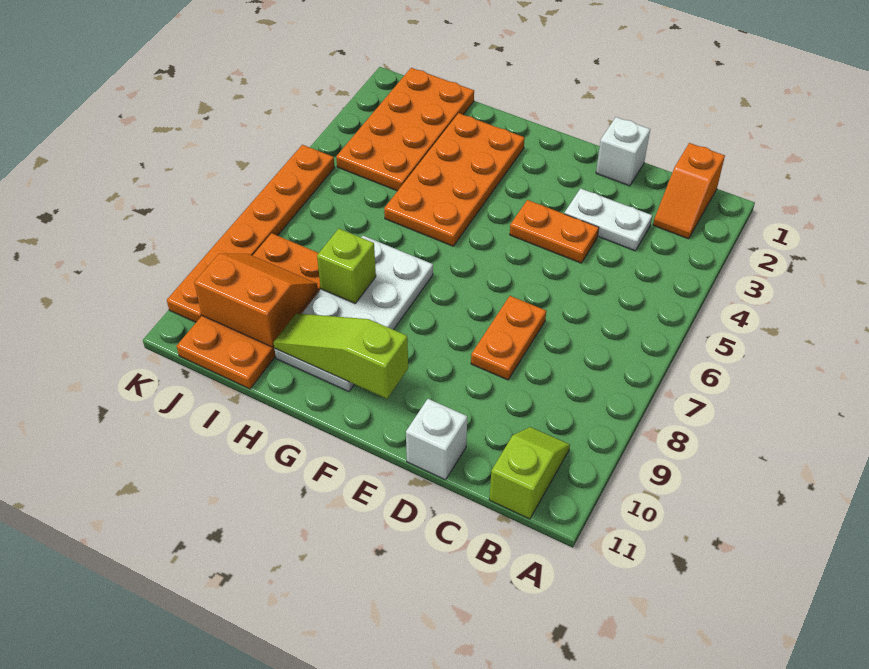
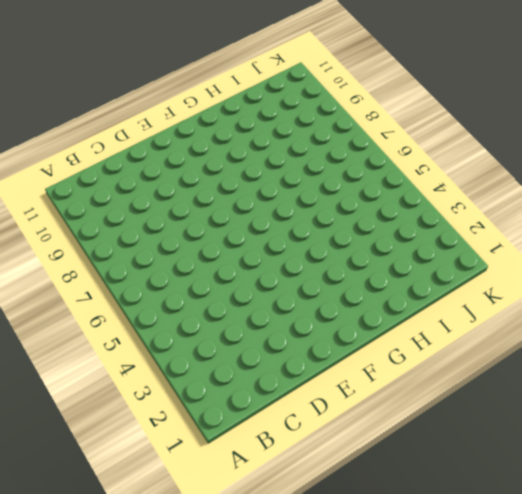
none -> orange 1x2 slope [653,143,725,239]
none -> lime 1x2 slope [489,427,570,519]
none -> white 1x2 plate [564,188,652,251]

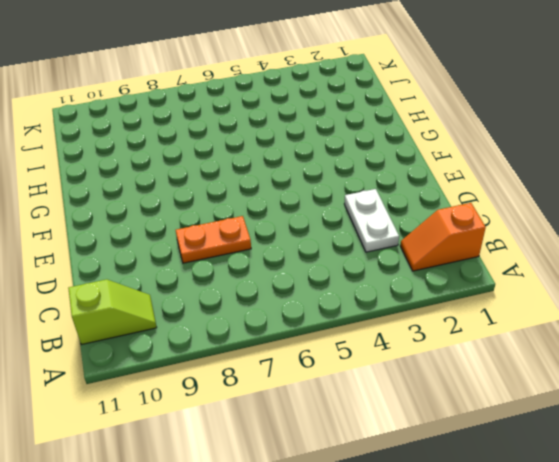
none -> white 1x1 brick [596,117,650,186]
none -> orange 1x2 plate [510,200,599,263]
none -> white 1x1 brick [406,399,467,480]

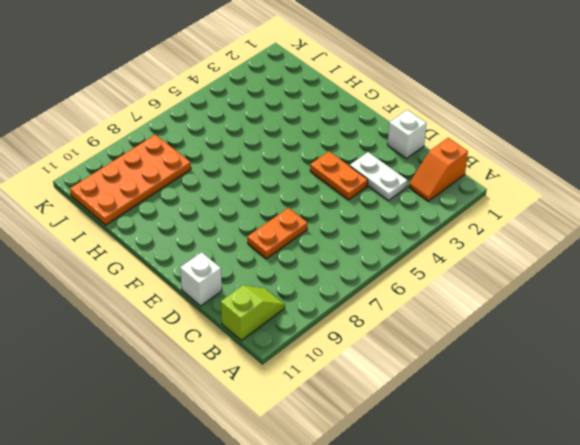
none -> orange 2x4 plate [384,113,525,246]
none -> white 2x4 plate [275,236,433,392]
none -> orange 2x4 plate [336,68,474,191]

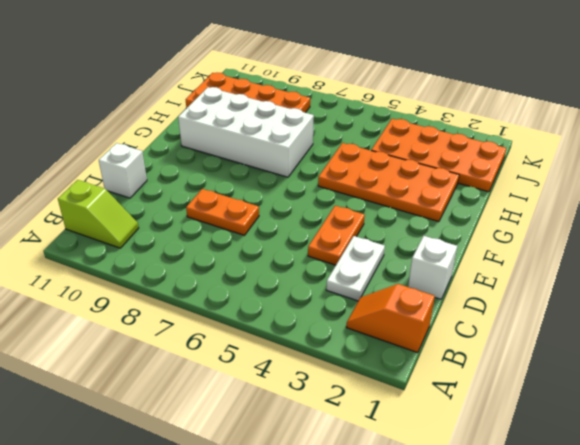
white 2x4 brick [178,87,314,177] -> white 2x4 plate [275,236,433,392]
none -> orange 1x6 plate [167,145,335,322]
none -> lime 1x3 slope [273,313,408,399]
none -> lime 1x1 brick [317,229,376,303]

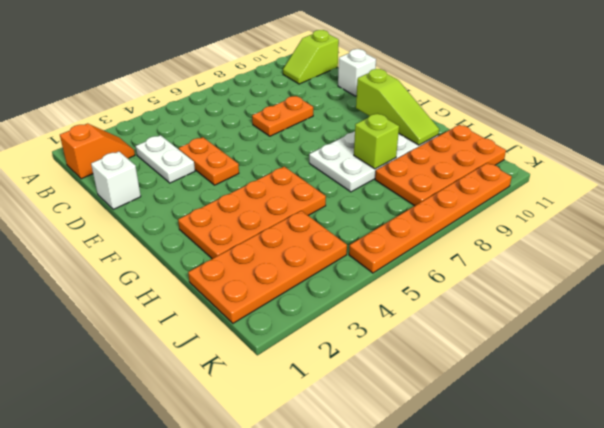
none -> orange 2x2 slope [194,254,318,347]

